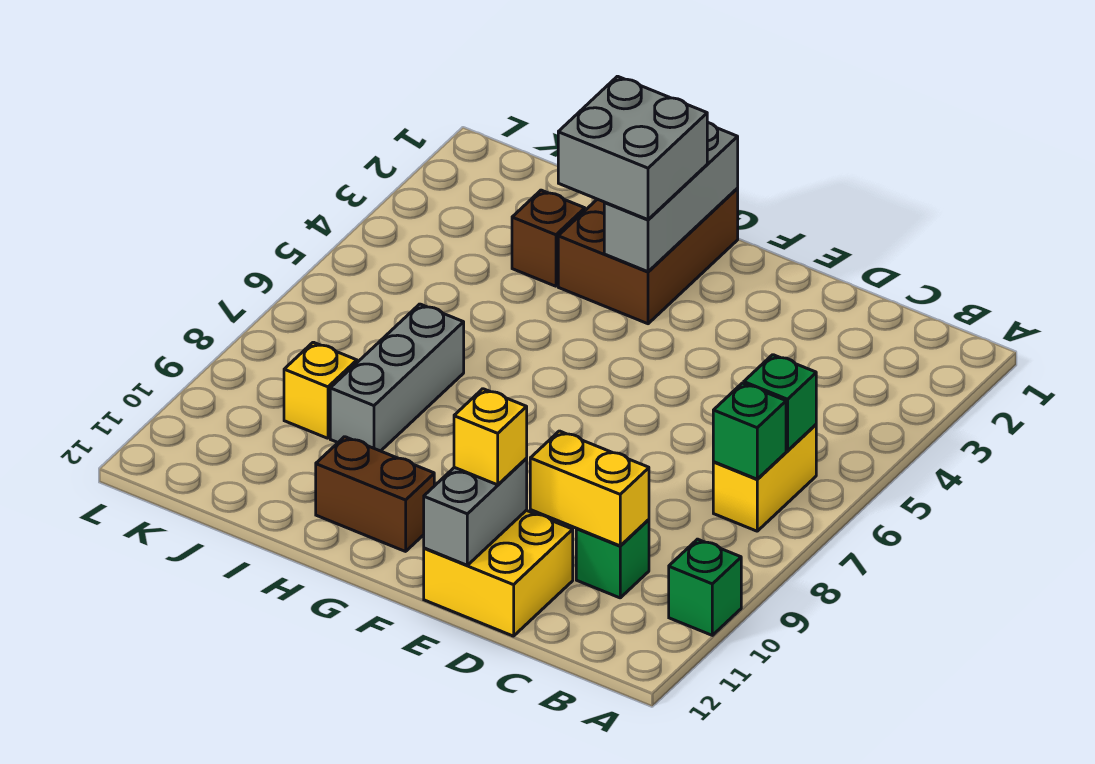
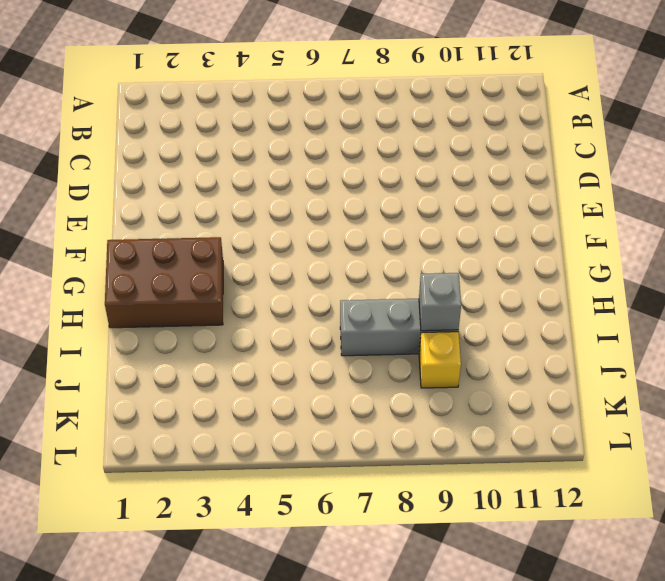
grey 1x1 brick [419,273,461,331] -> none
none -> green 1x1 brick [669,539,741,635]
none -> yellow 1x2 brick [713,425,816,531]
none -> green 1x1 brick [576,520,649,598]

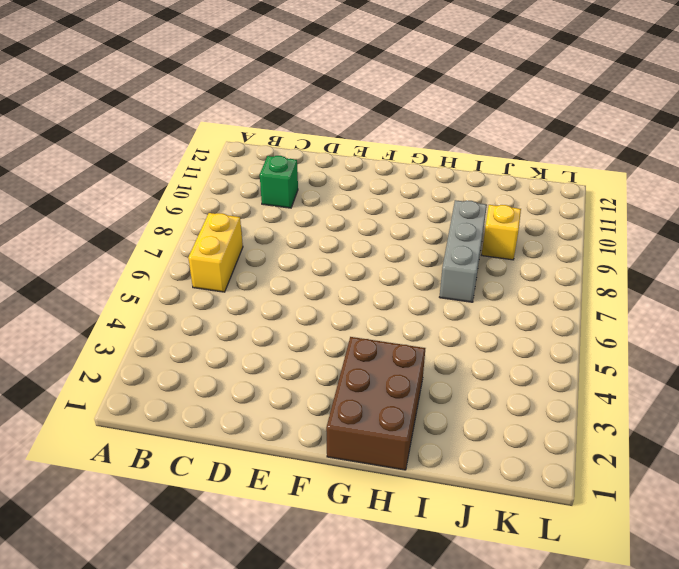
none -> green 1x1 brick [669,539,741,635]
none -> yellow 2x2 brick [424,510,573,636]
none -> brown 1x2 brick [316,437,434,551]

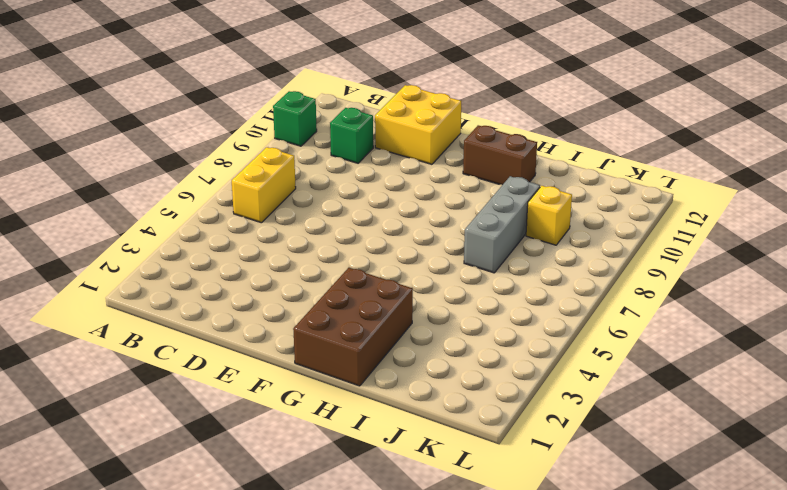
none -> brown 1x1 brick [512,190,585,286]
none -> green 1x1 brick [744,355,816,451]
none -> green 1x1 brick [713,383,786,479]

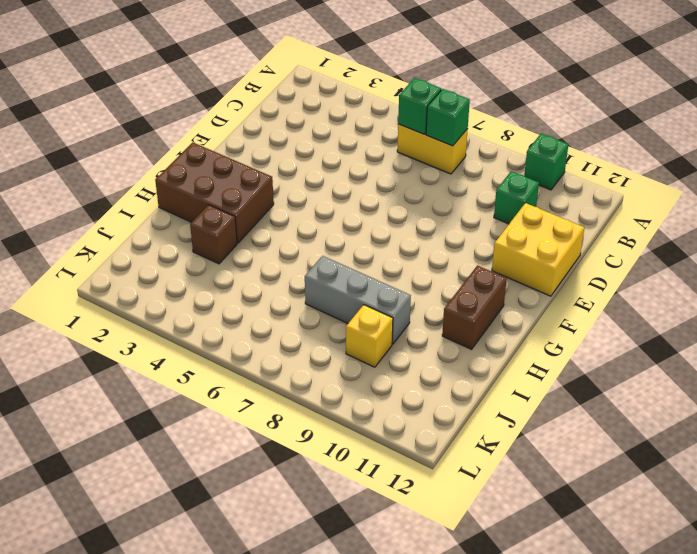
none -> yellow 1x2 brick [530,431,649,546]
none -> grey 1x2 brick [424,459,527,565]
none -> grey 1x3 brick [604,122,738,272]

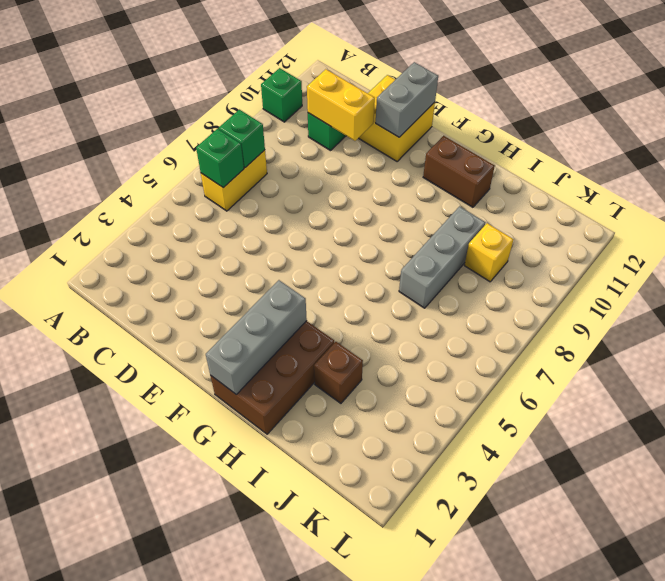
none -> yellow 1x1 brick [454,389,527,485]
none -> grey 2x2 brick [558,76,707,220]

